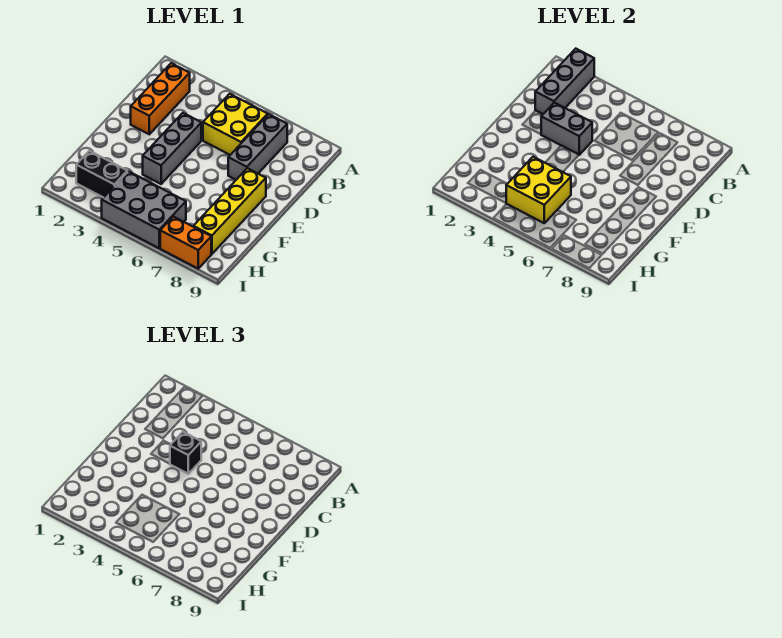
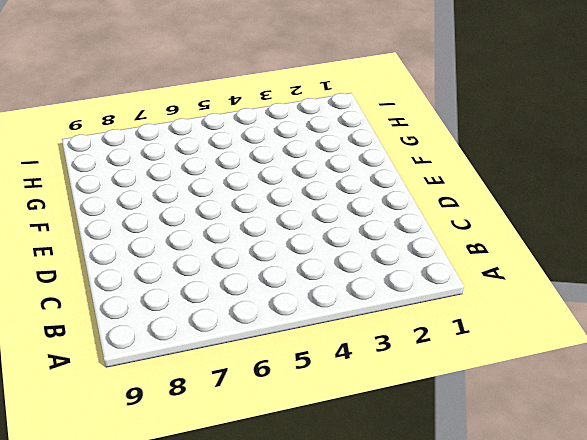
none -> orange 1x3 brick [131,63,190,134]
none -> yellow 2x2 brick [203,94,268,155]
none -> grey 1x3 brick [228,114,287,180]

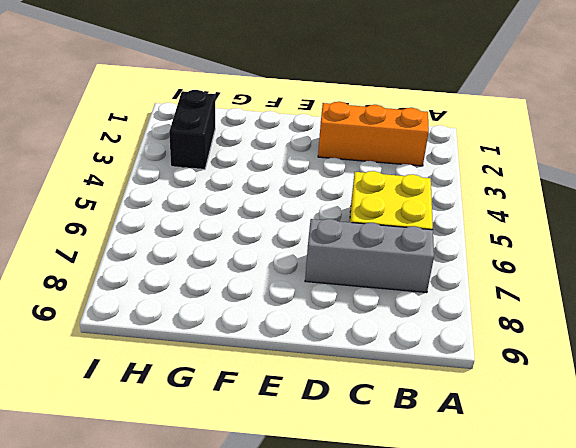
none -> grey 1x3 brick [143,113,201,184]
none -> yellow 1x4 brick [193,168,266,254]
none -> grey 2x3 brick [102,171,186,248]

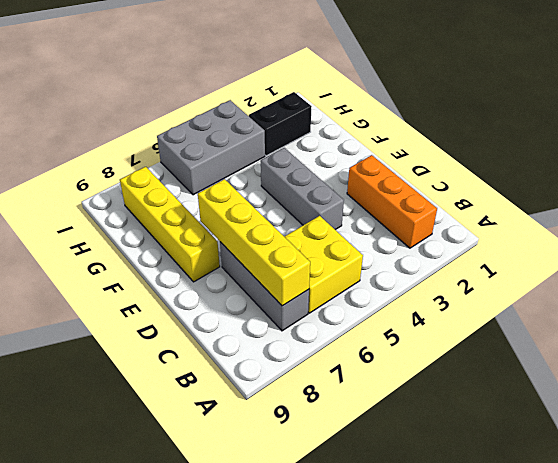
yellow 1x4 brick [198,179,310,306] -> none
none -> orange 1x2 brick [160,216,211,268]
none -> grey 1x3 brick [535,49,594,114]
none -> grey 1x2 brick [541,103,592,155]

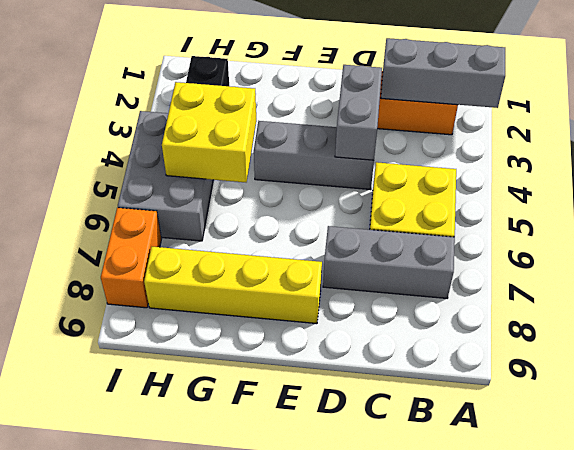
none -> black 1x1 brick [170,432,201,474]

